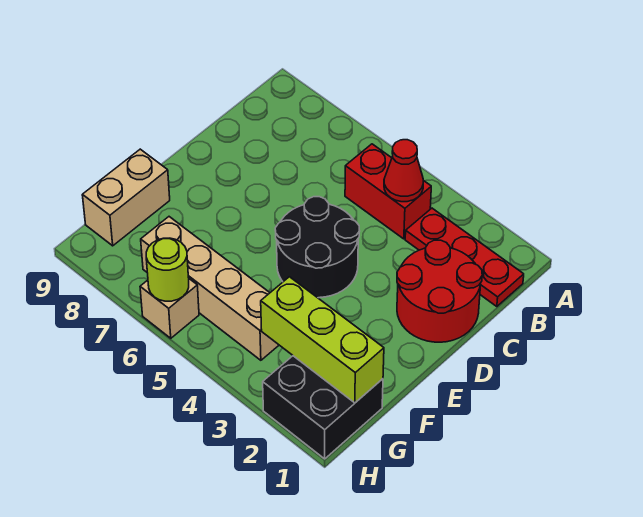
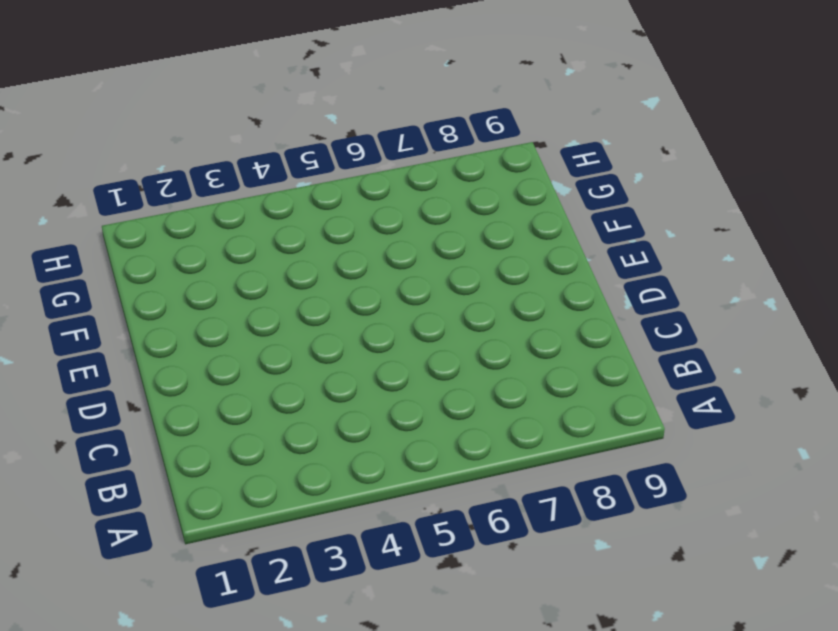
none -> red 1x3 plate [405,208,524,307]
none -> red 1x2 brick [345,144,431,239]

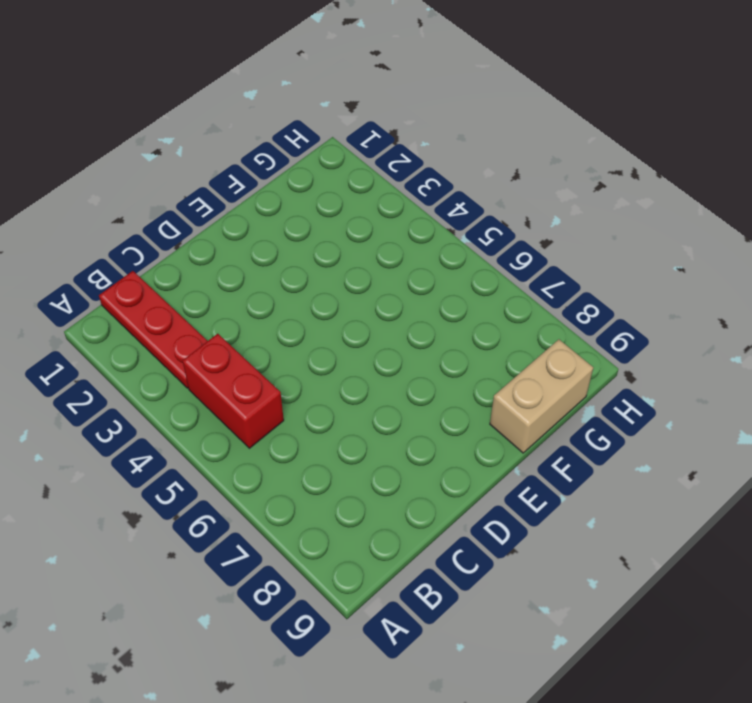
none -> red 2x2 round brick [397,240,482,342]
none -> black 2x2 round brick [275,197,360,298]

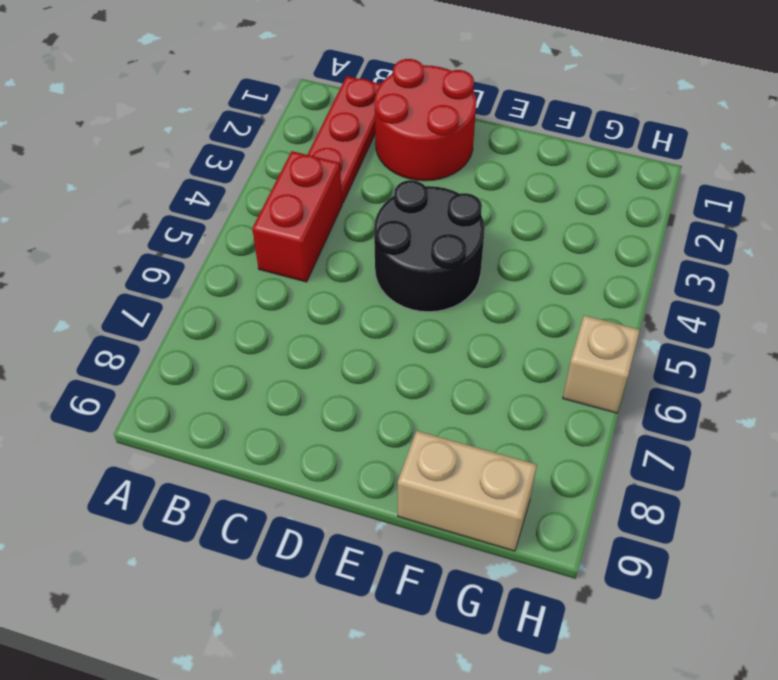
none -> black 2x2 brick [263,356,383,459]
none -> tan 1x4 brick [141,217,279,360]

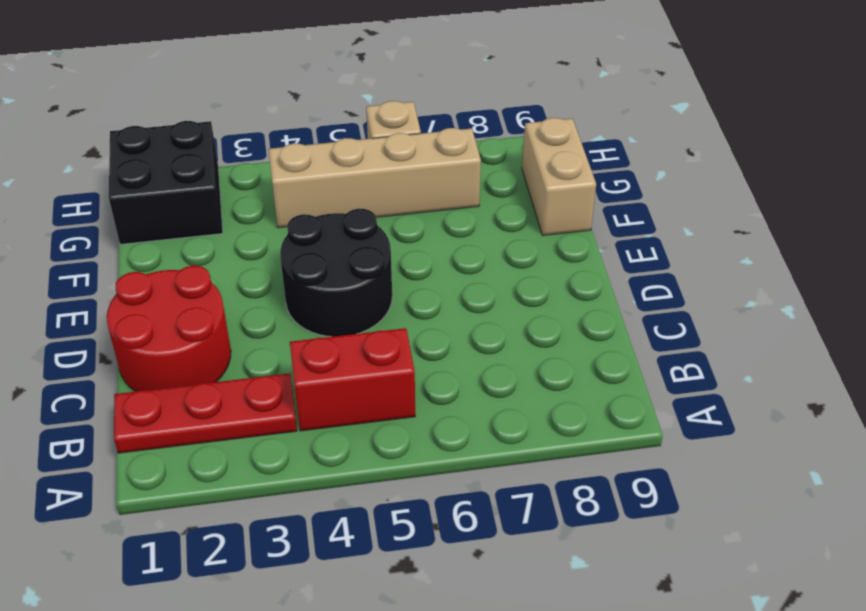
none -> red 1x1 cone [384,140,423,202]
none -> lime 1x3 brick [261,277,384,403]

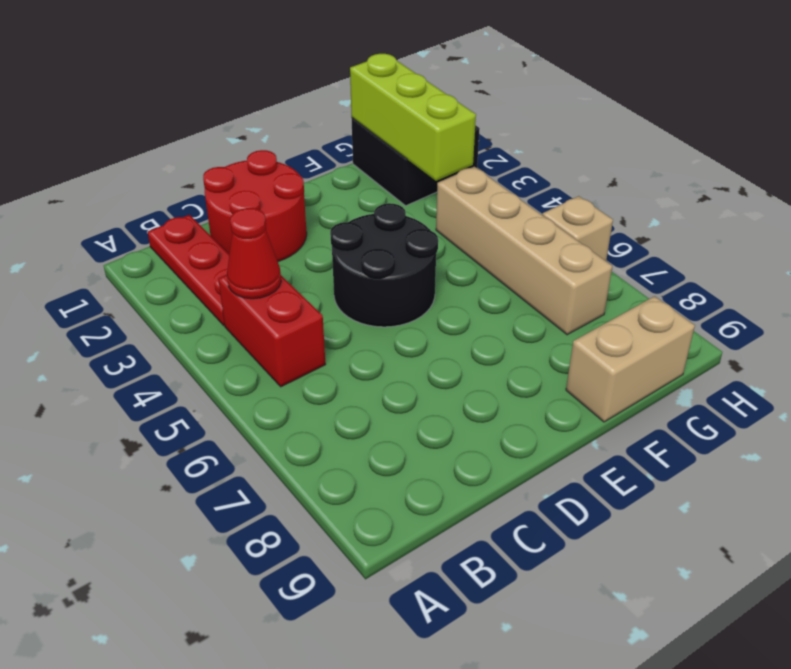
none -> lime 1x1 round brick [146,238,189,301]

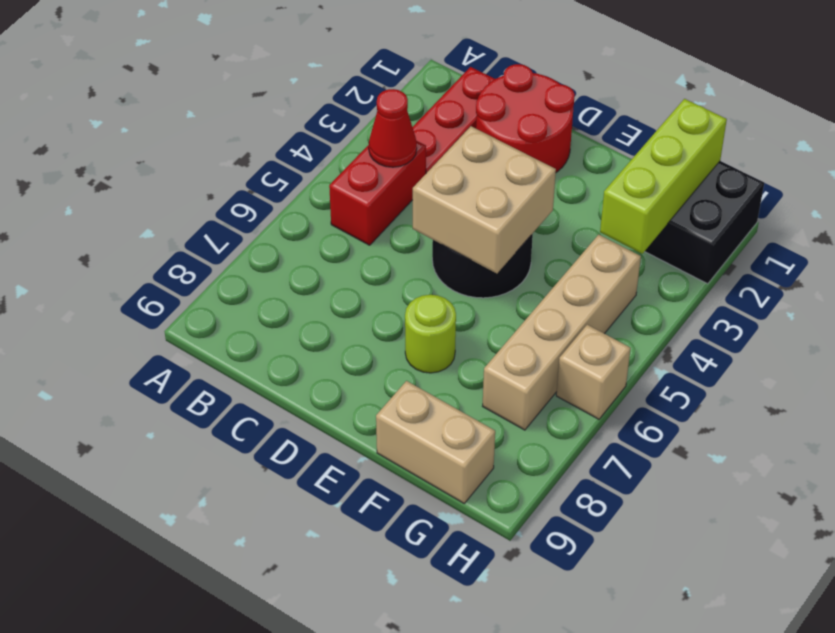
tan 2x2 brick [413,126,556,273] -> none
lime 1x1 round brick [405,295,456,373] -> lime 1x1 round brick moved to [146,238,189,301]

